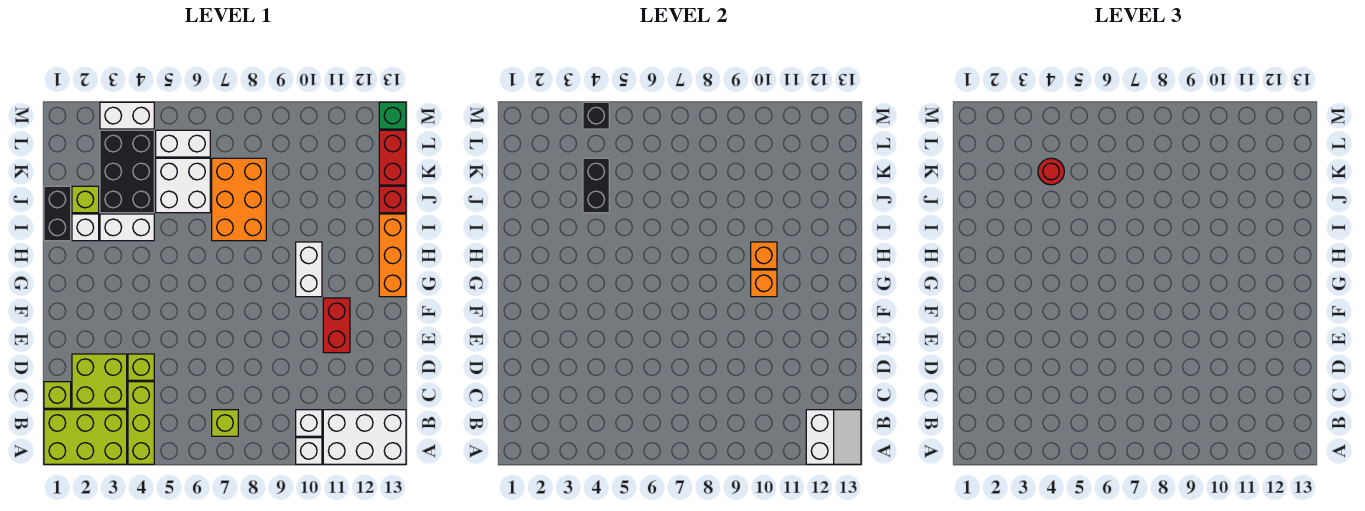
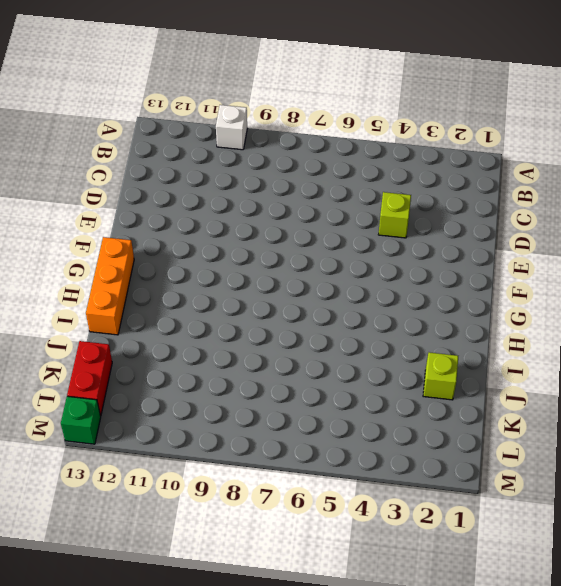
none -> lime 2x3 brick [44,410,127,464]
none -> lime 1x3 brick [128,382,154,464]
none -> white 2x3 brick [323,410,406,464]
none -> lime 1x1 brick [212,410,238,436]

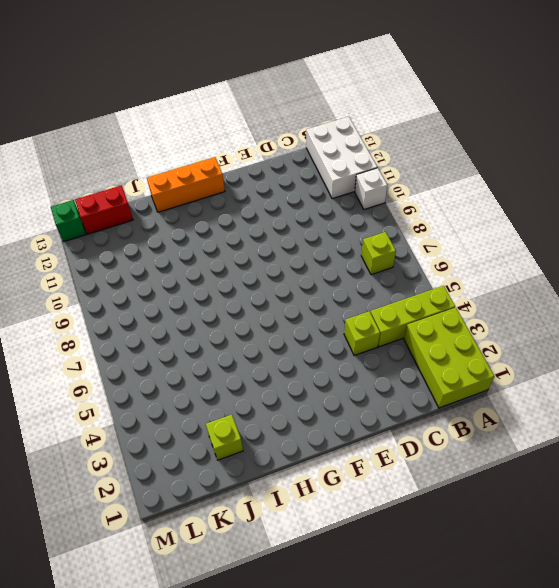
none -> white 1x1 brick [296,410,322,436]
none -> lime 1x1 brick [44,382,71,408]
none -> lime 2x2 brick [72,354,127,408]
none -> red 1x2 brick [323,298,350,353]

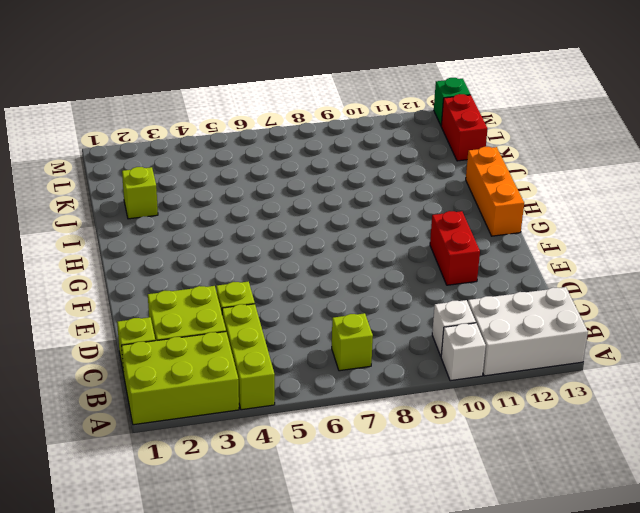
none -> white 1x2 brick [296,242,322,297]
none -> black 1x2 brick [44,186,71,241]
none -> white 1x1 brick [72,214,99,241]
none -> white 1x2 brick [100,214,154,241]

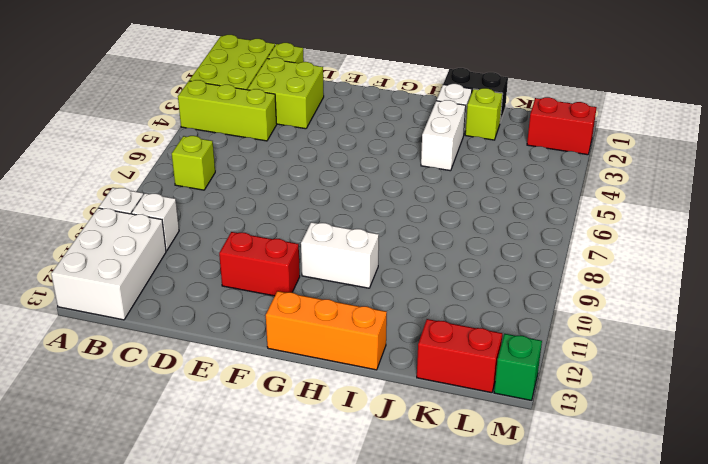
red 1x2 brick [527,97,597,155] -> none
none -> lime 1x1 brick [128,354,154,380]
none -> orange 2x3 brick [212,158,266,241]
none -> black 2x3 brick [100,130,154,213]
none -> white 2x2 brick [156,158,210,213]

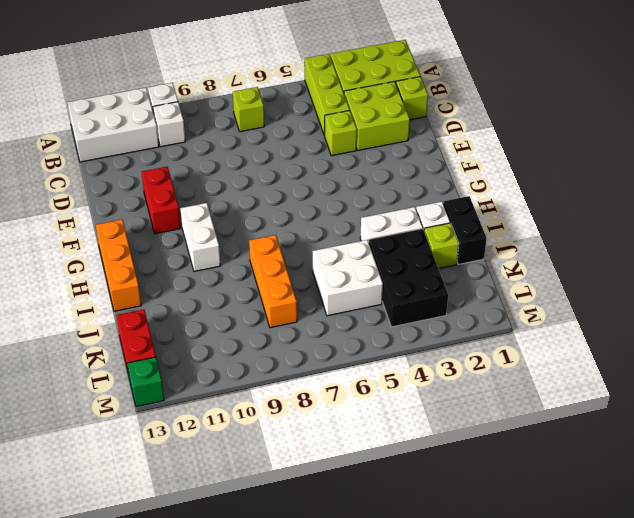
orange 1x3 brick [249,235,297,328] -> orange 2x3 brick [212,158,266,241]
none -> red 1x1 brick [379,186,406,213]
none -> white 1x2 brick [156,130,210,157]
none -> white 1x2 brick [100,102,154,129]
none -> white 2x2 slope [806,410,861,464]

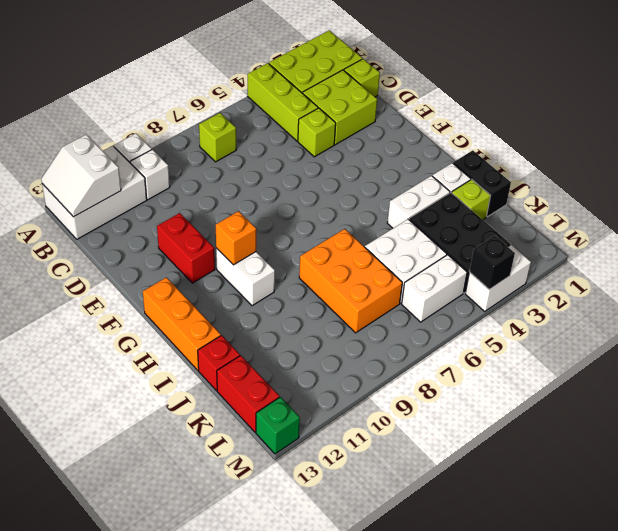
none -> orange 1x1 brick [751,242,777,269]
none -> black 1x2 brick [583,158,609,213]
none -> red 1x1 round brick [1038,158,1064,185]

